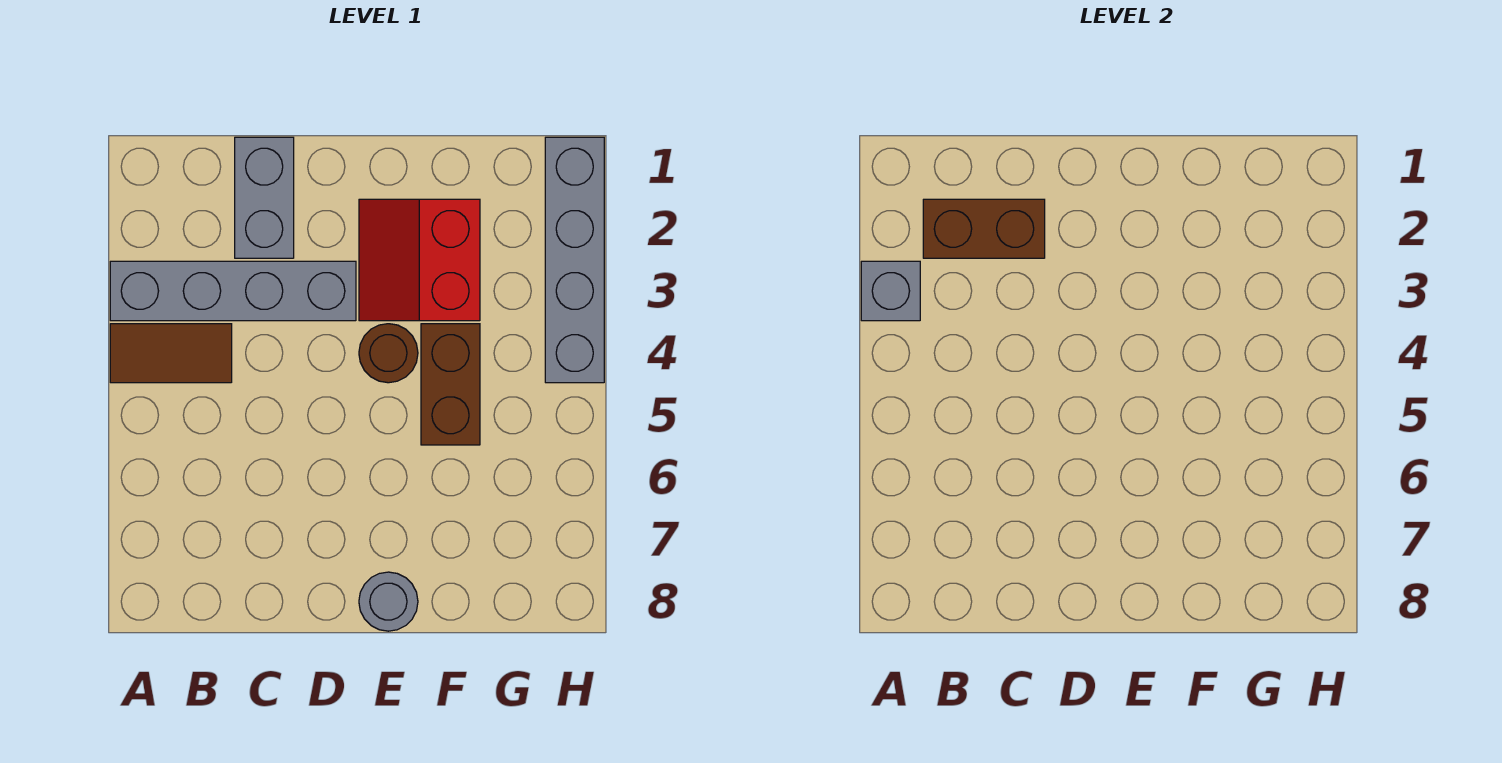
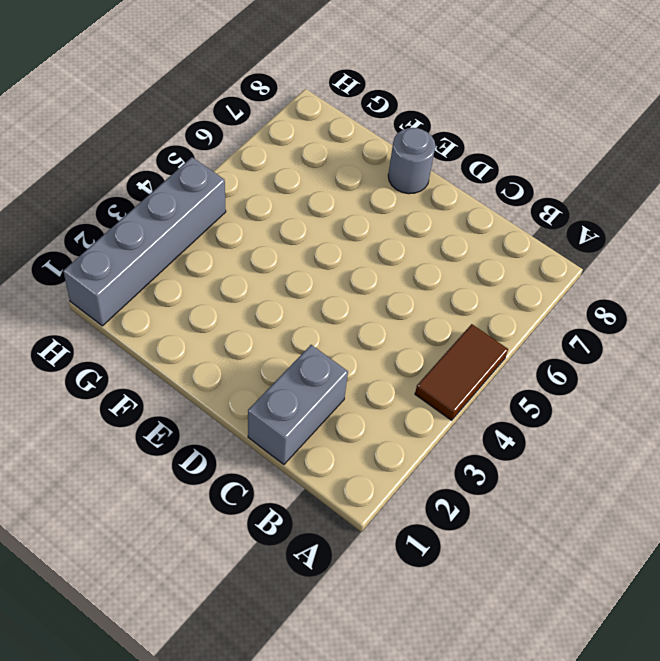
brown 1x2 tile [415,324,508,421] -> brown 1x2 tile turned to [110,324,232,383]
none -> grey 1x4 brick [110,261,356,321]
none -> red 2x2 slope [359,199,480,321]

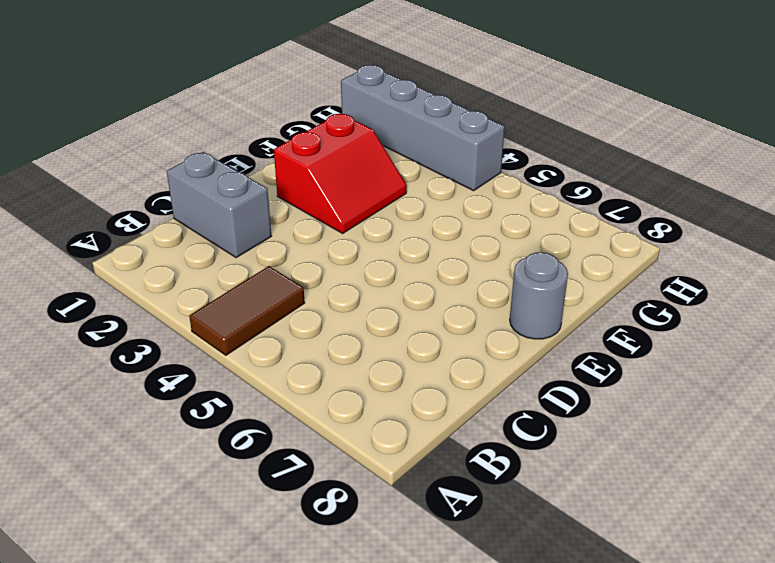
red 2x2 slope [274,114,407,233] -> red 2x2 slope turned to [359,199,480,321]
none -> grey 1x4 brick [110,261,356,321]
none -> brown 1x1 round brick [359,324,418,383]

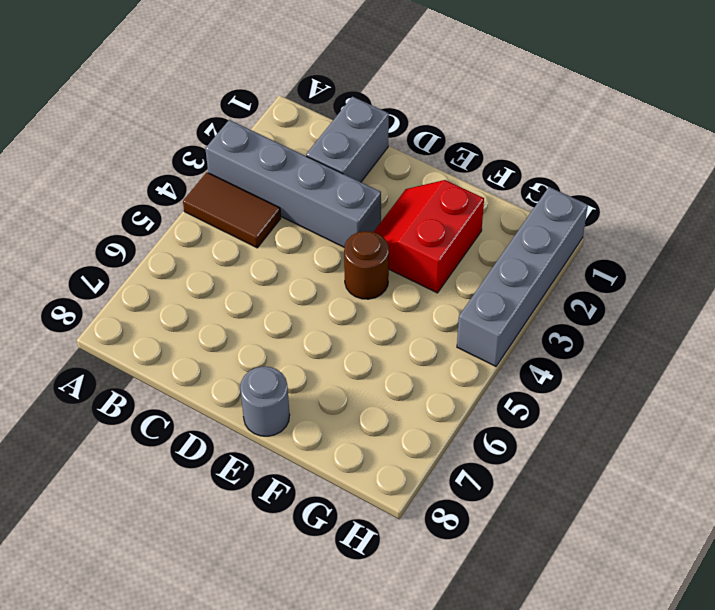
none -> brown 1x2 brick [421,324,480,445]
none -> grey 1x1 brick [861,261,920,321]

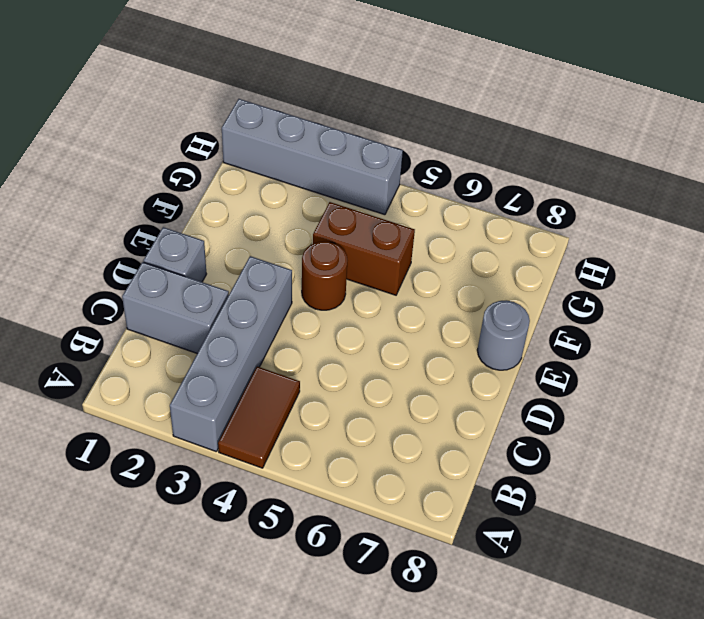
grey 1x1 brick [143,227,206,282] -> grey 1x1 brick moved to [861,261,920,321]
none -> red 2x2 slope [359,199,480,321]
none -> brown 1x2 brick [923,199,1045,258]

